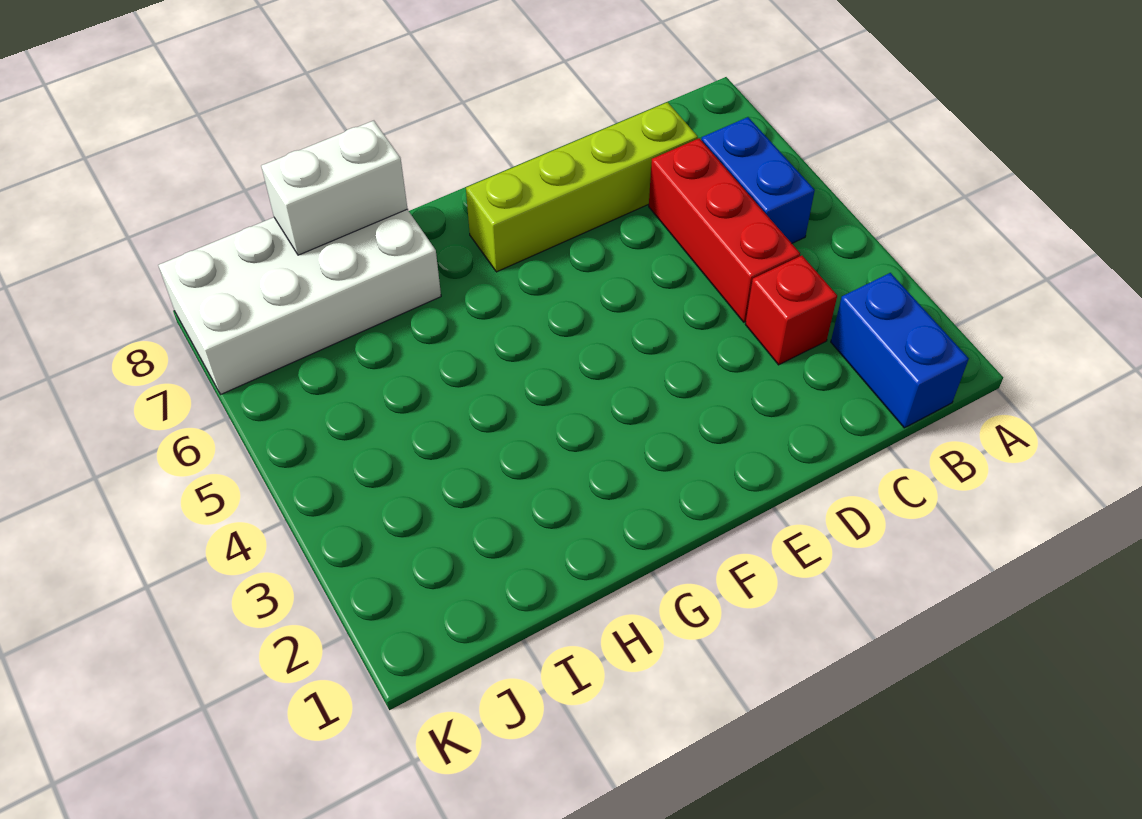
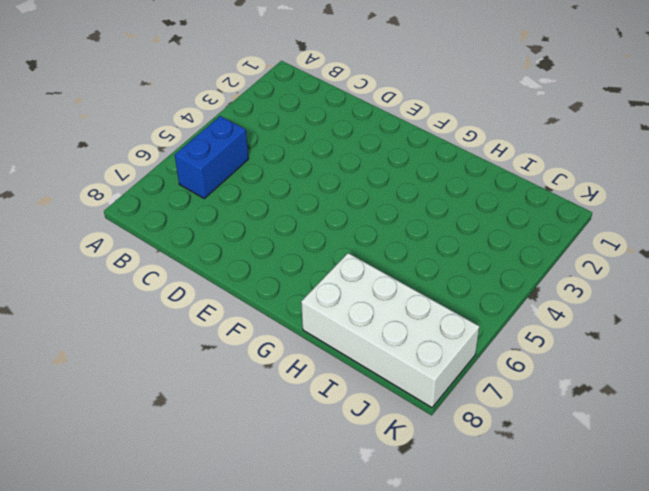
none -> blue 1x2 brick [831,273,969,428]
none -> red 1x1 brick [745,256,837,365]

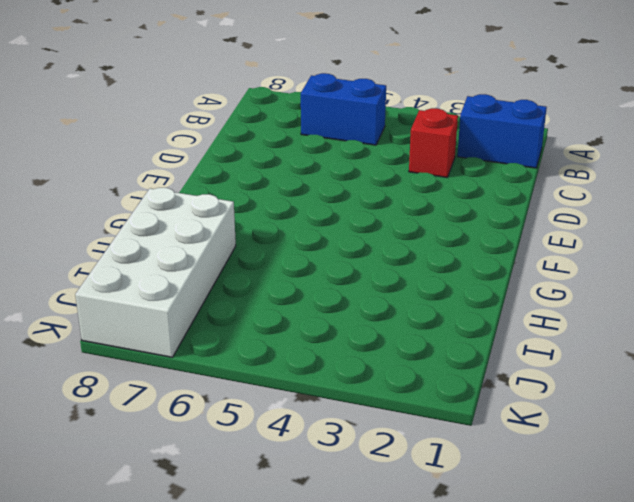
none -> red 1x3 brick [649,138,800,322]
none -> lime 1x4 brick [466,102,698,272]

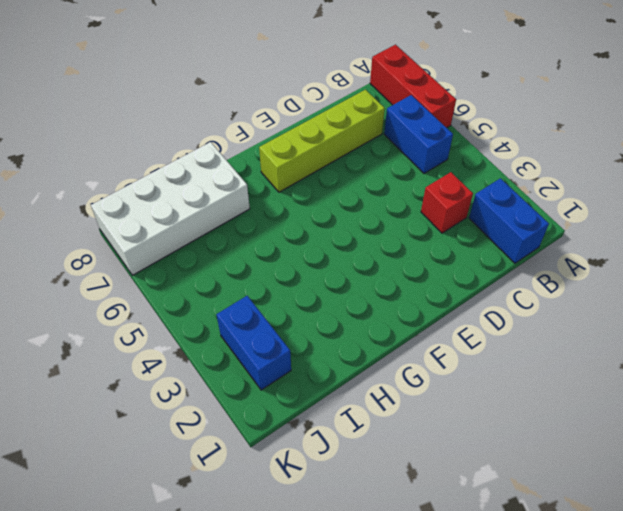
red 1x3 brick [370,45,456,128] -> red 1x3 brick moved to [649,138,800,322]
blue 1x2 brick [216,296,291,390] -> none
none -> white 1x2 brick [261,121,407,255]

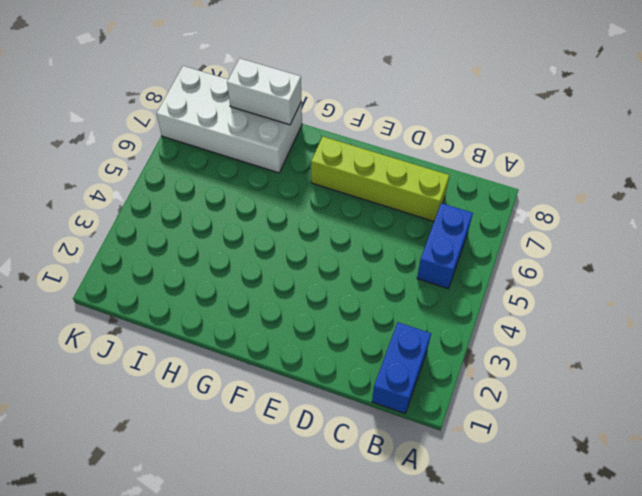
none -> red 1x1 brick [745,256,837,365]
none -> red 1x3 brick [649,138,800,322]

